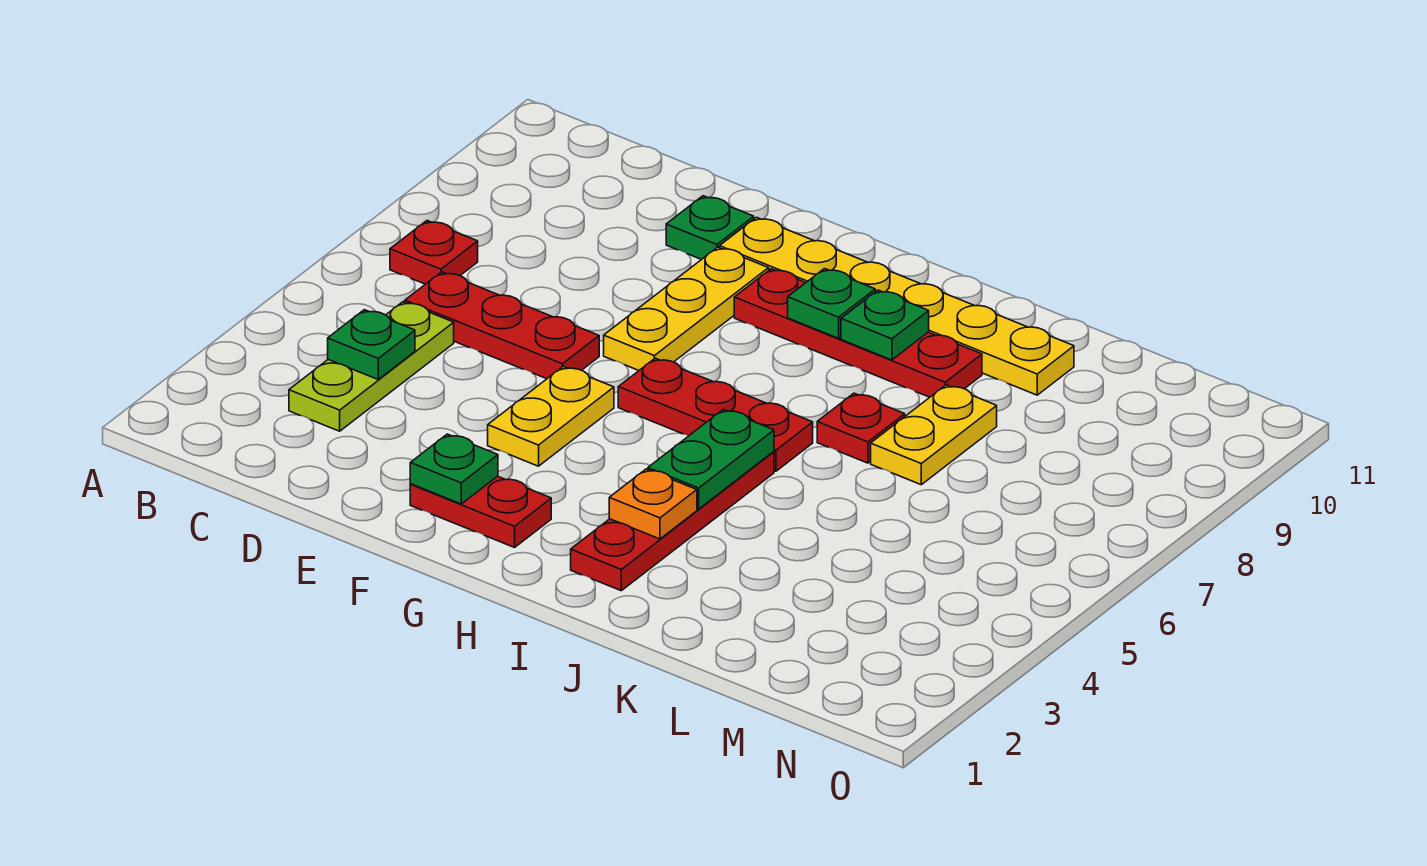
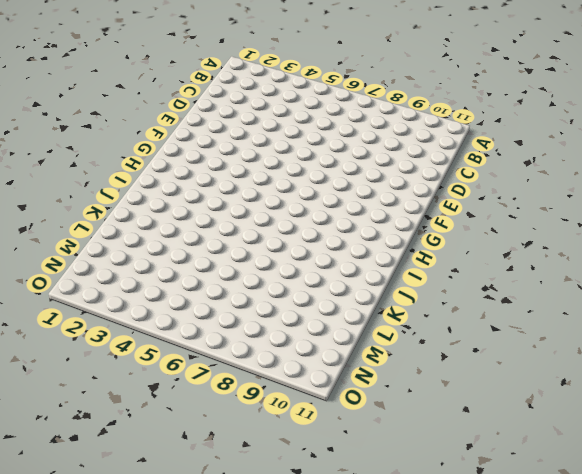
none -> red 1x1 plate [390,221,478,284]
none -> lime 1x3 plate [289,302,454,431]
none -> red 1x3 plate [405,272,599,379]

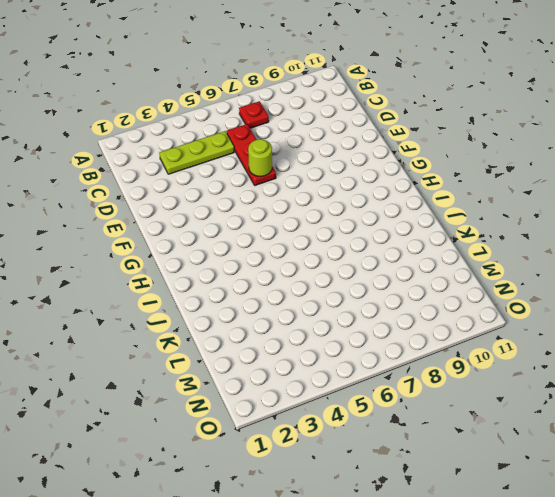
lime 1x1 round brick [248,139,272,176] -> none
none -> green 1x1 plate [666,196,754,260]
none -> red 1x2 plate [410,476,551,547]
none -> yellow 1x2 plate [488,367,614,466]

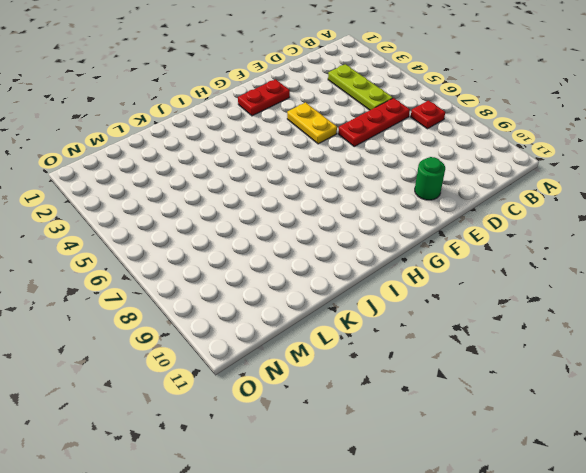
green 1x1 round brick [415,157,445,200] -> green 1x1 plate [666,196,754,260]
none -> yellow 1x3 plate [604,247,769,370]
none -> yellow 1x6 plate [720,217,1074,395]
none -> red 1x3 plate [618,358,813,471]

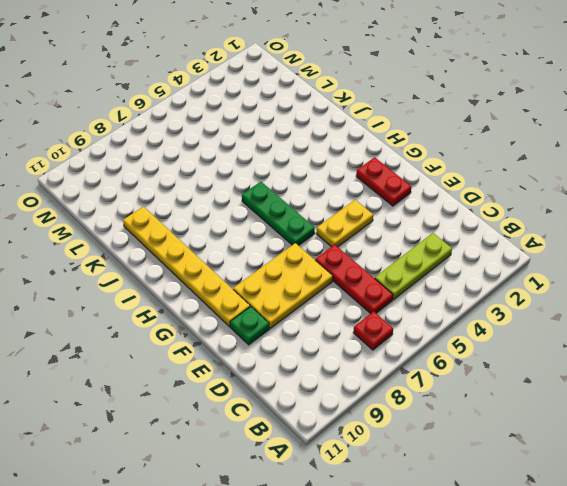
yellow 2x3 plate [233,243,333,328] -> yellow 1x3 plate [604,247,769,370]
green 1x3 plate [242,182,315,246] -> red 1x3 plate [618,358,813,471]
none -> red 1x4 plate [734,269,982,397]
none -> red 1x4 plate [571,452,774,591]
none -> red 1x1 plate [817,393,905,463]

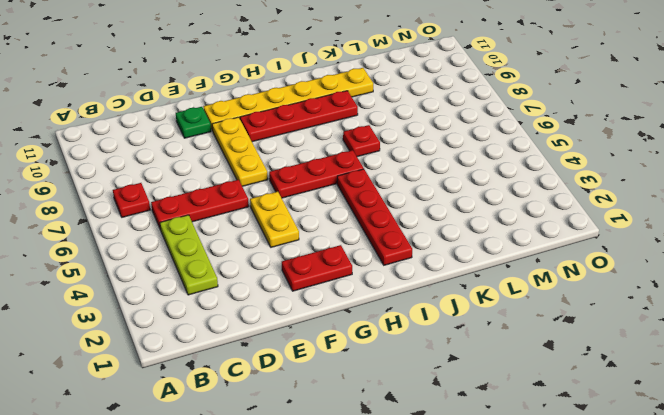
none -> yellow 1x2 plate [871,385,997,485]
none -> green 1x1 plate [328,310,415,379]
none -> green 1x1 plate [410,434,498,504]

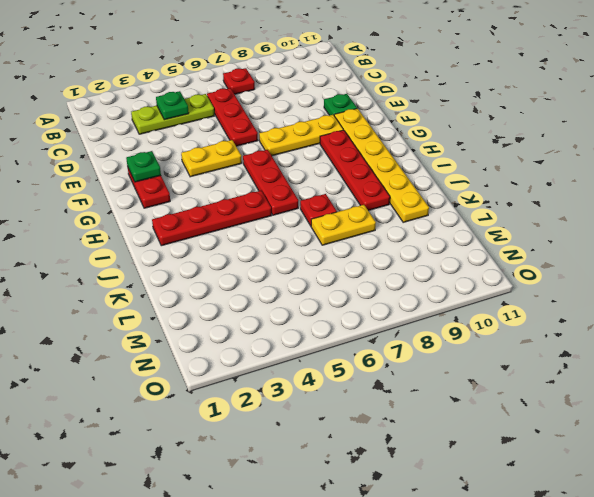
none -> green 1x1 plate [788,269,875,338]
none -> orange 1x1 plate [609,469,697,539]
none -> green 1x2 plate [648,409,774,509]

